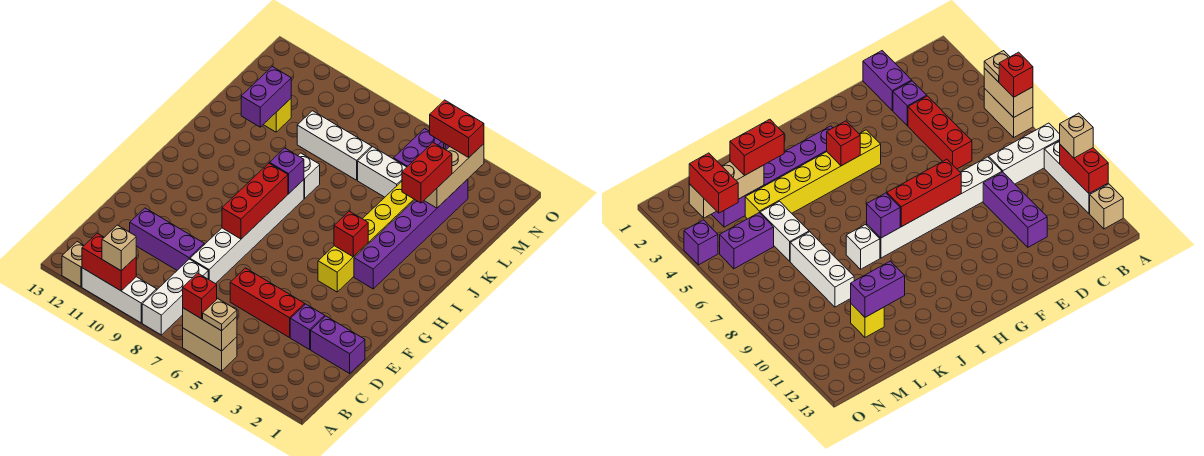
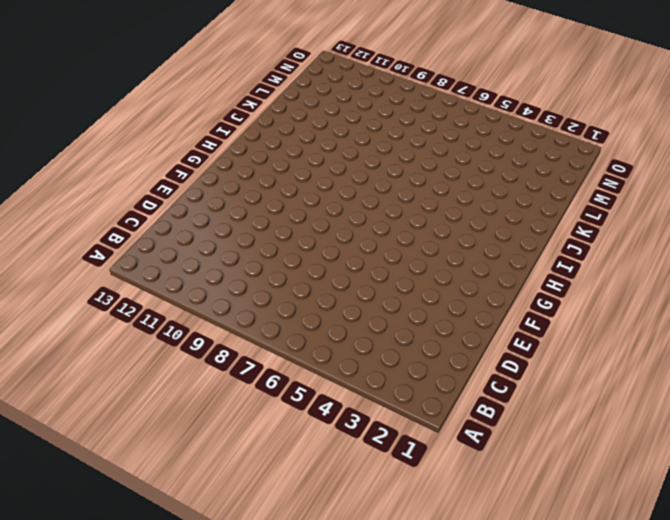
none -> tan 1x2 brick [183,328,237,371]
none -> white 1x3 brick [142,259,208,335]
none -> white 1x3 brick [82,268,157,323]

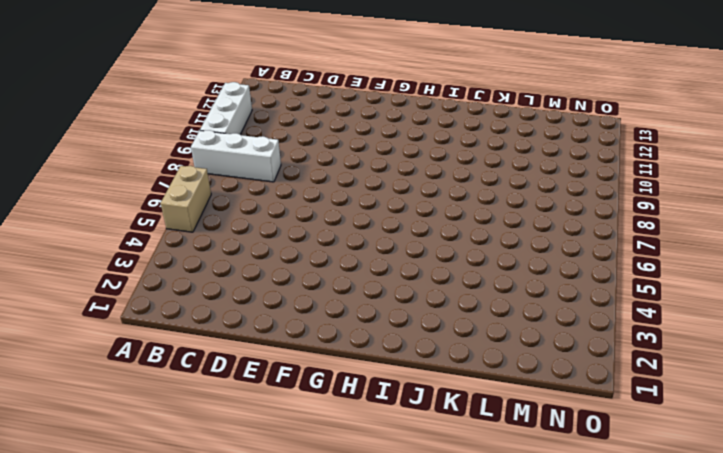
none -> tan 1x1 brick [62,242,84,287]
none -> purple 1x2 brick [311,316,365,373]
none -> purple 1x1 brick [290,304,325,349]

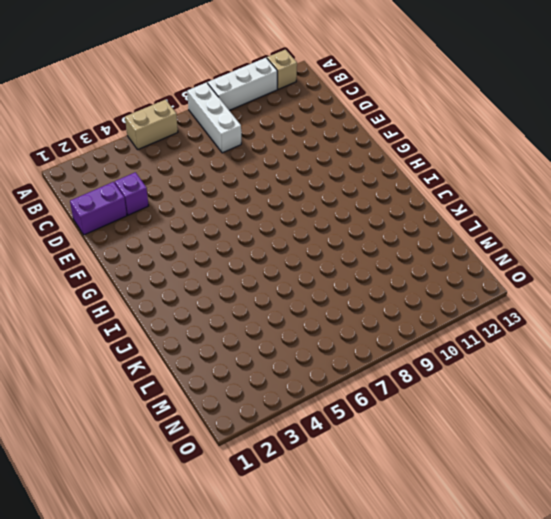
none -> red 1x3 brick [230,268,305,338]
none -> white 1x6 brick [190,180,304,284]
none -> purple 1x3 brick [130,208,204,270]

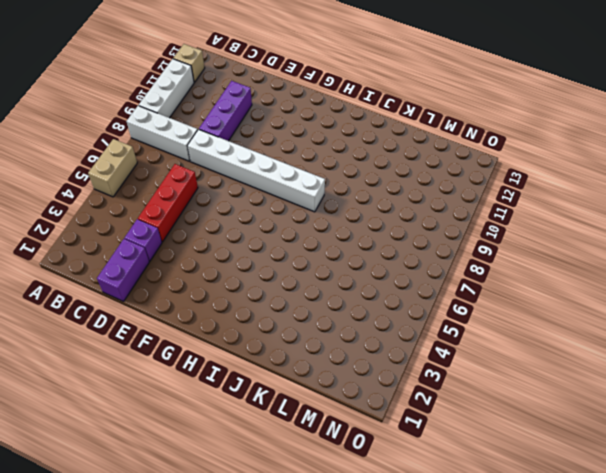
none -> yellow 1x6 brick [318,181,415,292]
none -> purple 1x6 brick [354,179,468,289]
none -> white 1x1 brick [298,153,320,198]

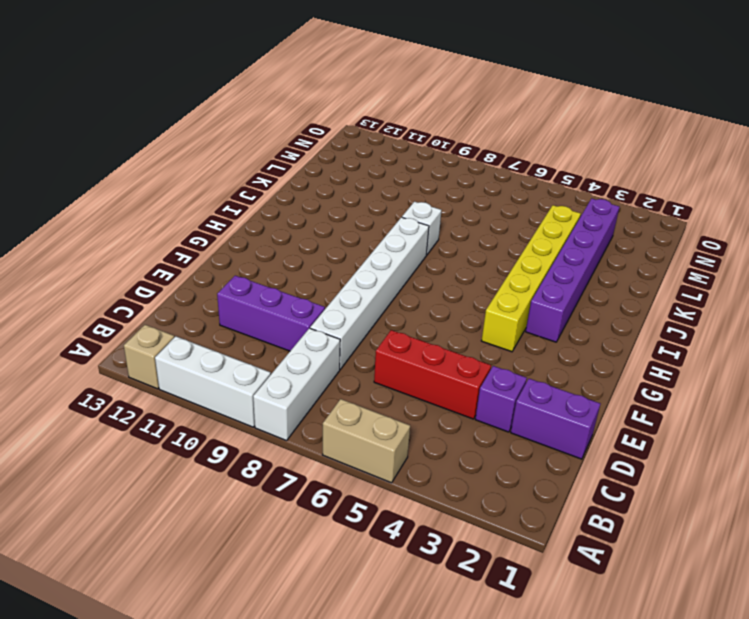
none -> white 1x2 brick [358,147,406,197]
none -> white 1x3 brick [297,111,372,180]
none -> yellow 1x1 brick [263,99,291,132]

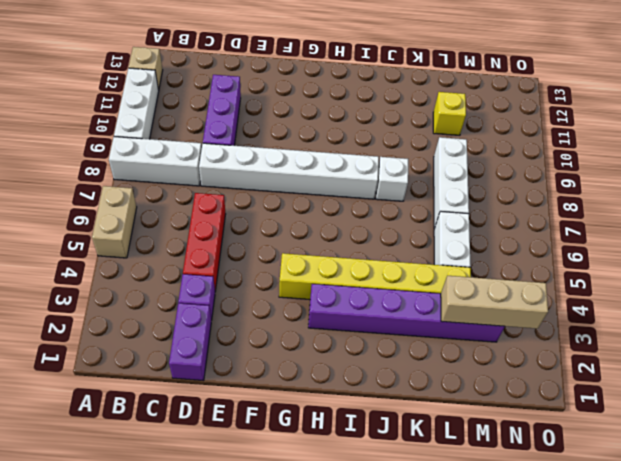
none -> purple 1x2 brick [394,128,444,167]
none -> purple 1x1 brick [684,220,718,265]
none -> tan 1x2 brick [183,308,237,351]

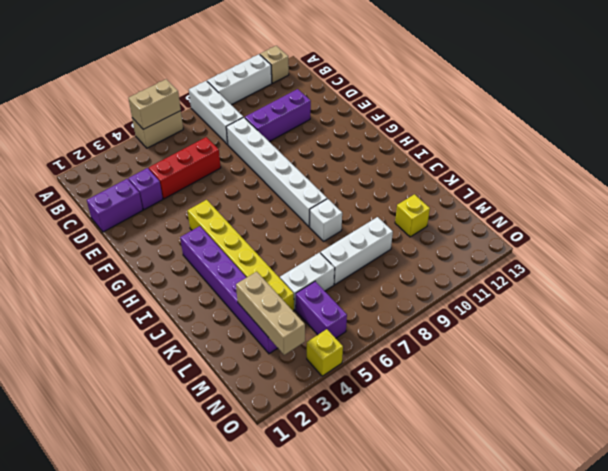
yellow 1x1 brick [307,329,343,376] -> purple 1x1 brick [684,220,718,265]
none -> red 1x2 brick [82,233,136,291]
none -> red 1x3 brick [222,163,288,239]
none -> red 1x1 brick [334,211,368,257]

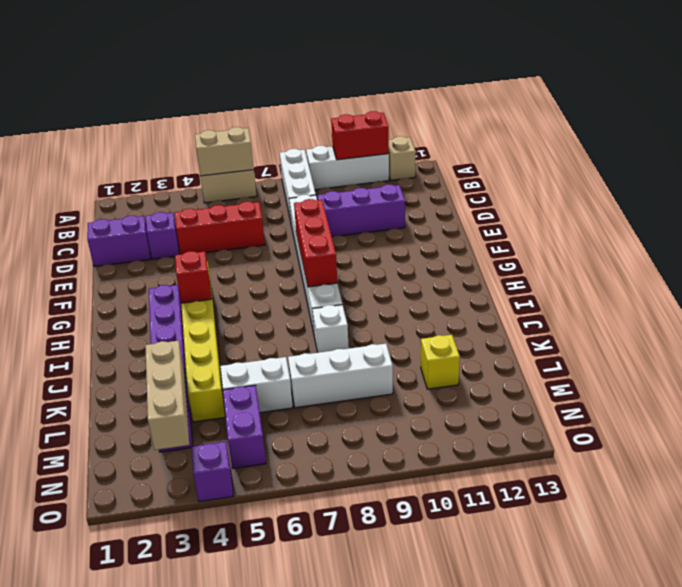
none -> purple 1x1 brick [270,148,304,193]
none -> purple 1x2 brick [241,67,291,127]
none -> tan 1x1 plate [203,299,237,331]

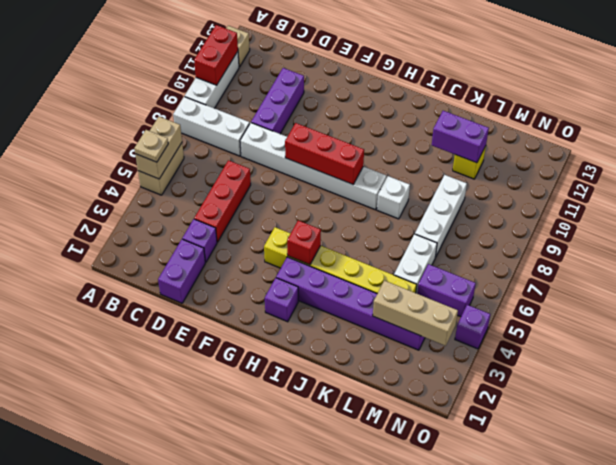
purple 1x1 brick [265,278,298,322] -> purple 1x1 brick moved to [270,148,304,193]
none -> red 1x1 brick [183,273,217,319]
none -> tan 1x1 brick [102,225,136,271]
none -> red 1x2 brick [402,143,452,203]

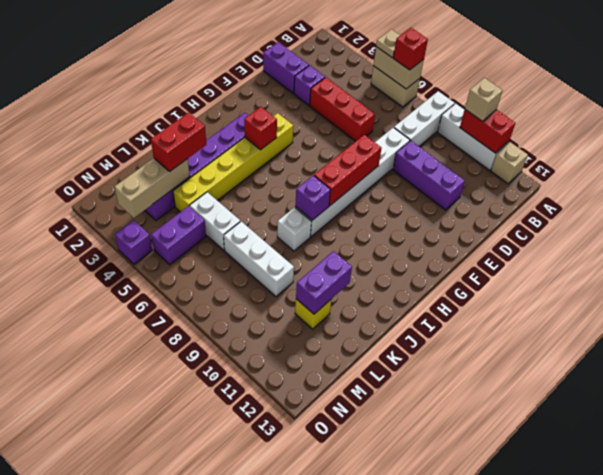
none -> red 1x2 brick [430,100,484,157]

